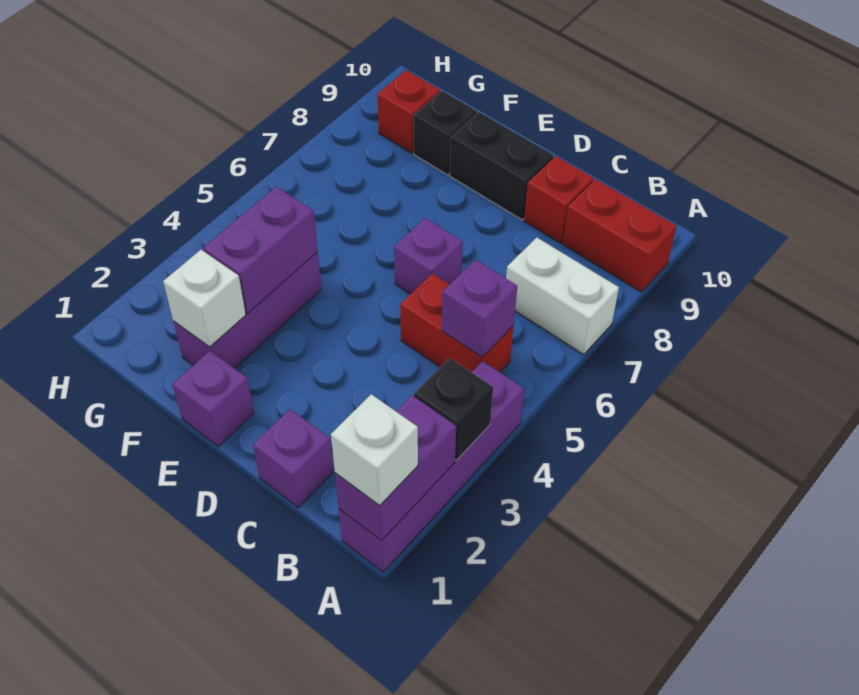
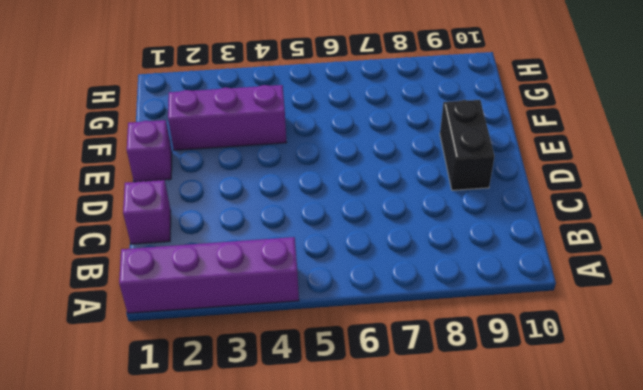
none -> white 1x2 brick [506,237,619,355]
none -> red 1x2 brick [563,179,677,292]
none -> red 1x2 brick [400,274,514,372]

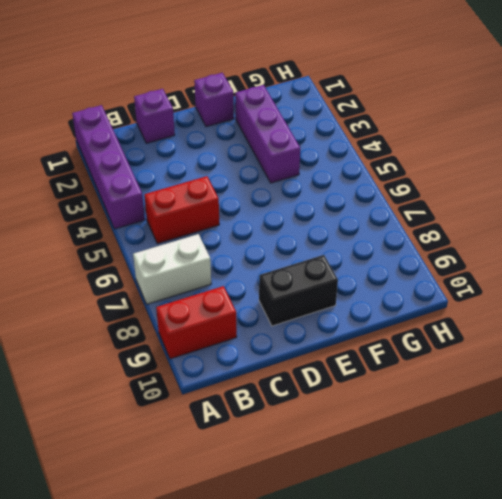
none -> red 1x1 brick [524,156,594,243]
none -> purple 1x1 brick [394,218,463,294]
none -> black 1x1 brick [413,91,477,175]

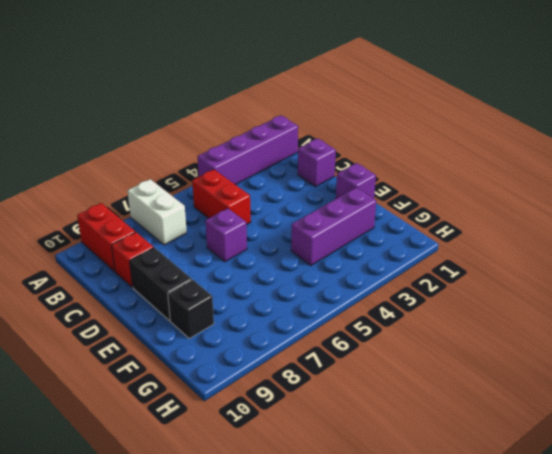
none -> red 1x1 brick [377,70,440,153]
none -> purple 1x2 brick [335,395,456,541]
none -> black 1x1 brick [414,358,493,460]

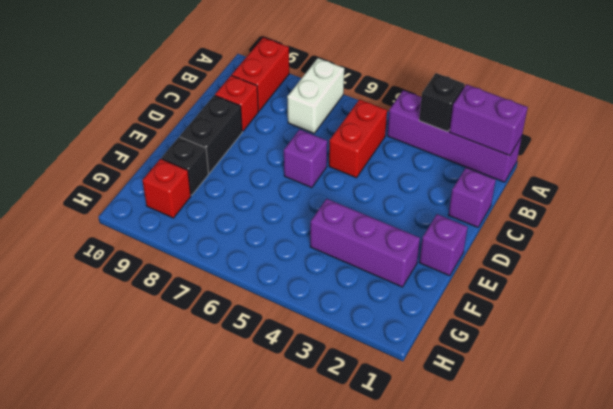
none -> purple 1x1 brick [442,260,517,357]
none -> white 1x1 brick [163,250,246,347]
none -> purple 1x2 brick [203,187,318,313]

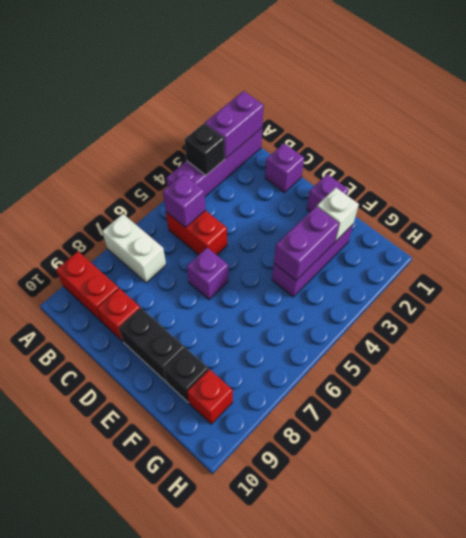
none -> white 1x1 brick [331,394,418,506]

